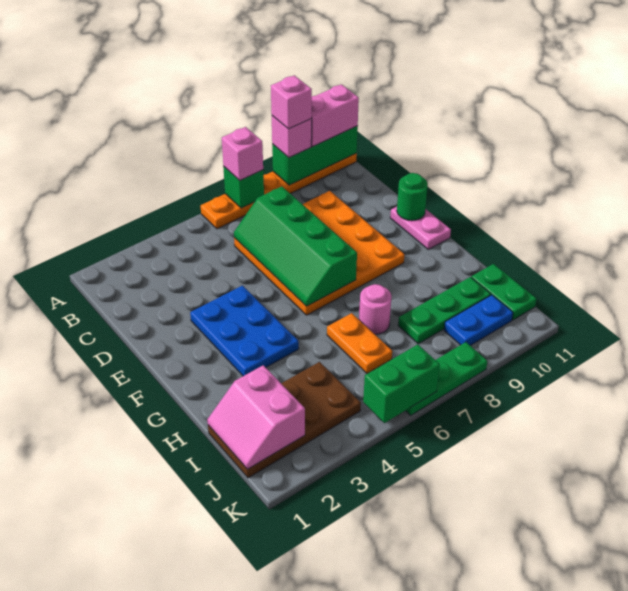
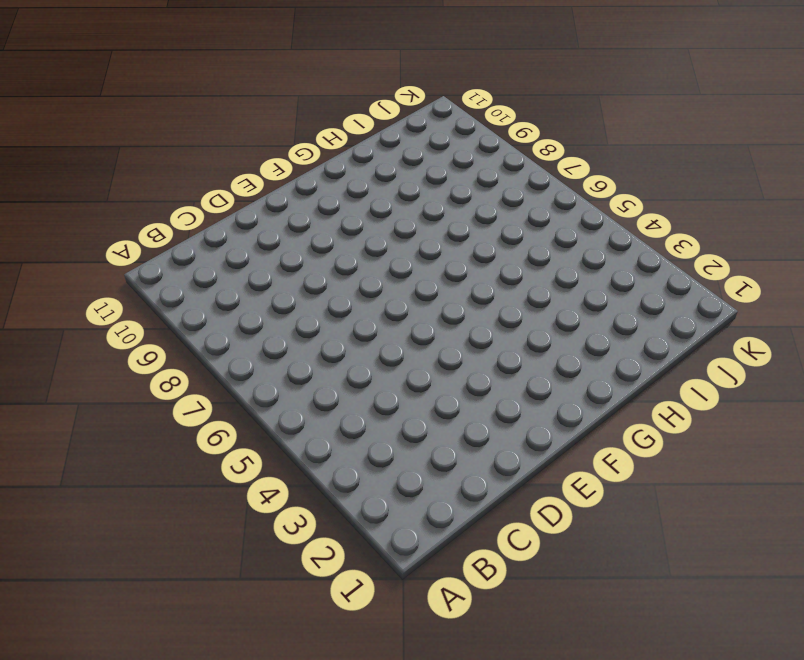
none -> orange 1x6 plate [201,153,357,229]
none -> orange 4x4 plate [234,191,405,315]
none -> blue 2x3 plate [190,286,299,376]

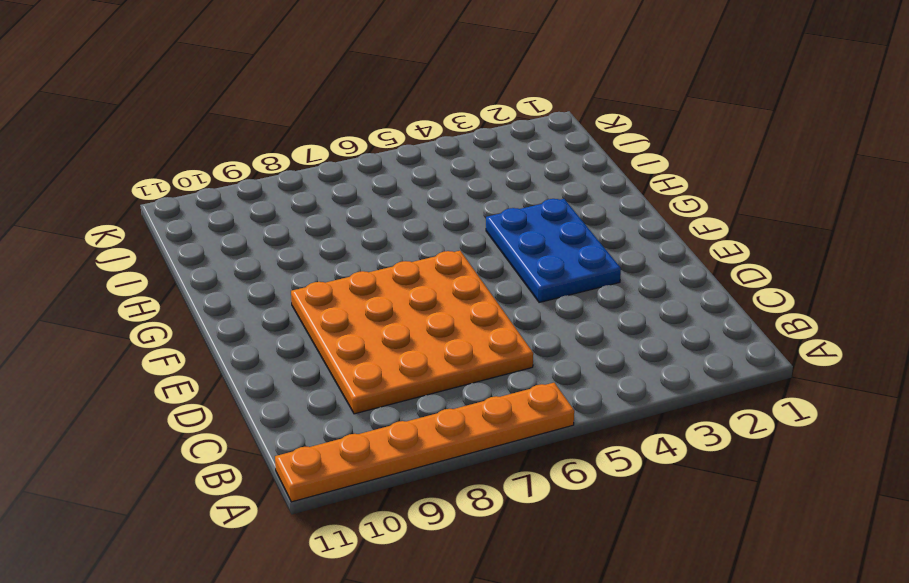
none -> pink 1x2 plate [390,207,451,249]
none -> orange 1x2 plate [327,313,392,373]
none -> pink 1x1 round brick [359,284,392,335]

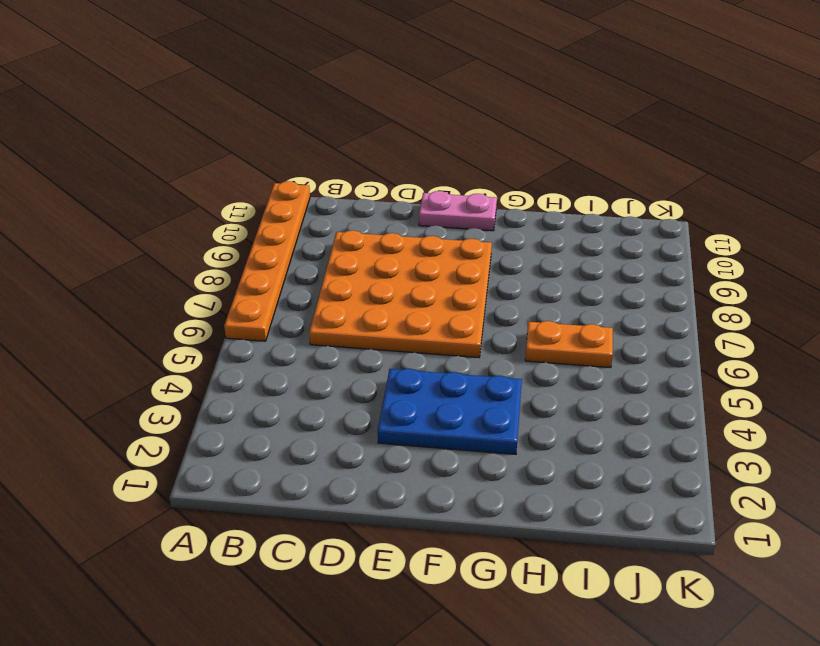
none -> pink 1x1 round brick [359,284,392,335]
none -> brown 2x4 plate [208,362,361,478]
none -> green 1x3 plate [398,277,491,344]

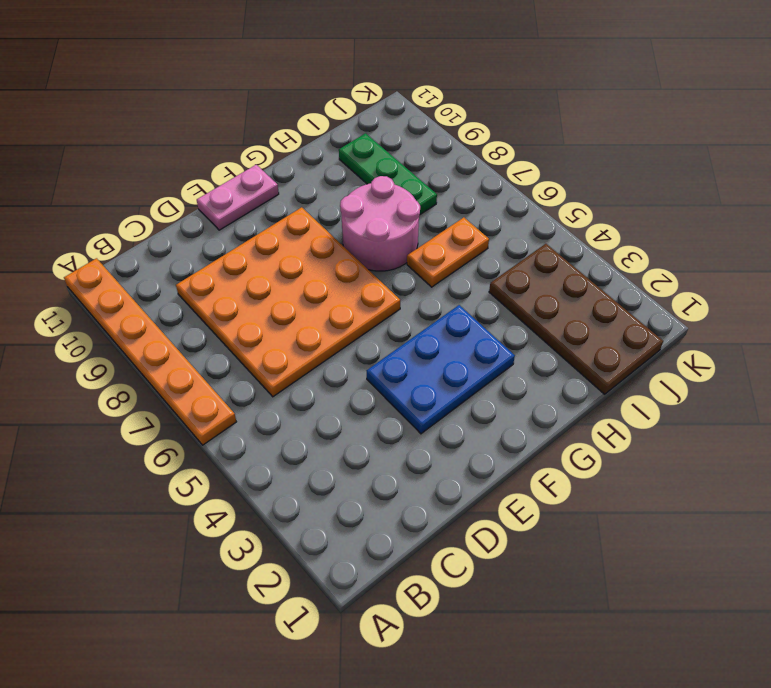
pink 2x2 round brick [340,176,420,271] -> pink 1x1 round brick [359,284,392,335]
none -> green 1x2 plate [471,264,536,320]
none -> blue 1x2 plate [444,295,513,346]
none -> green 1x3 plate [405,342,487,415]

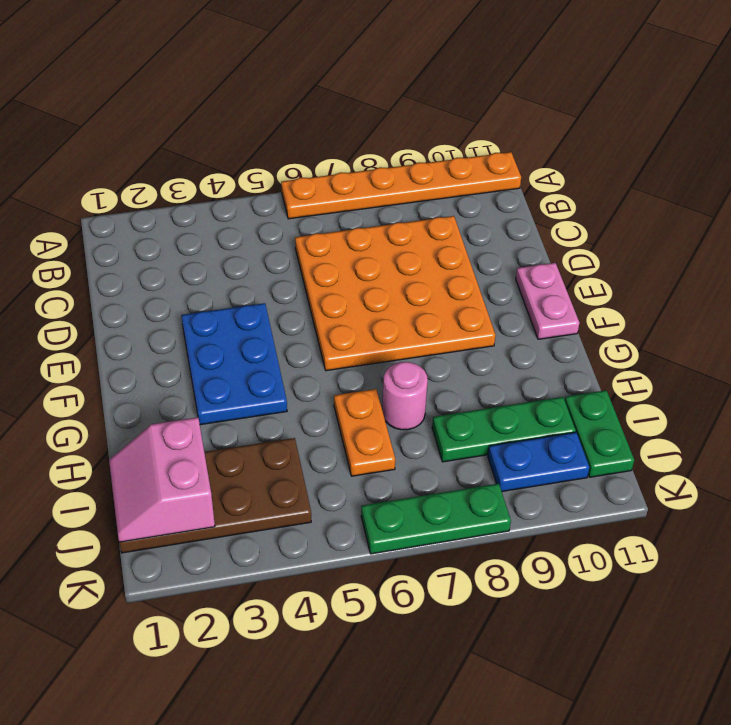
none -> green 1x1 brick [223,166,264,208]
none -> green 1x3 brick [272,126,358,185]
none -> green 2x4 slope [234,186,357,306]

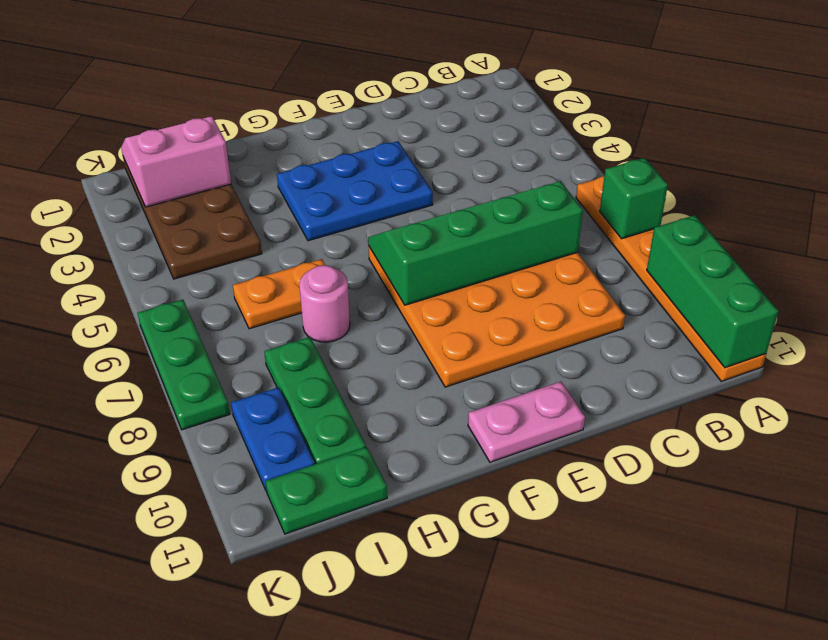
none -> green 1x1 round brick [397,173,428,221]
none -> green 1x2 brick [363,344,440,423]
none -> pink 1x1 brick [222,127,263,180]

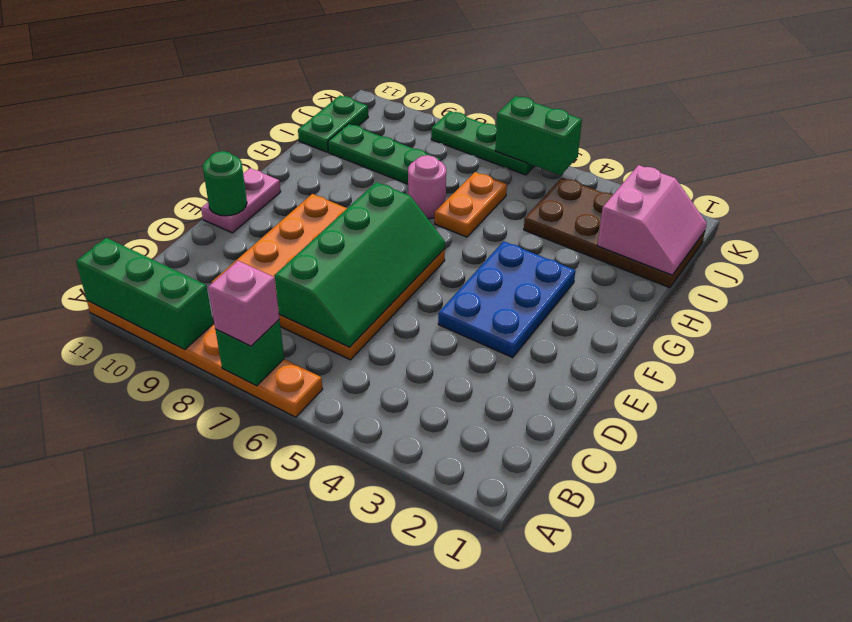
none -> blue 1x2 plate [444,295,513,346]
none -> pink 1x1 brick [272,116,312,158]
none -> pink 1x2 brick [311,84,359,147]

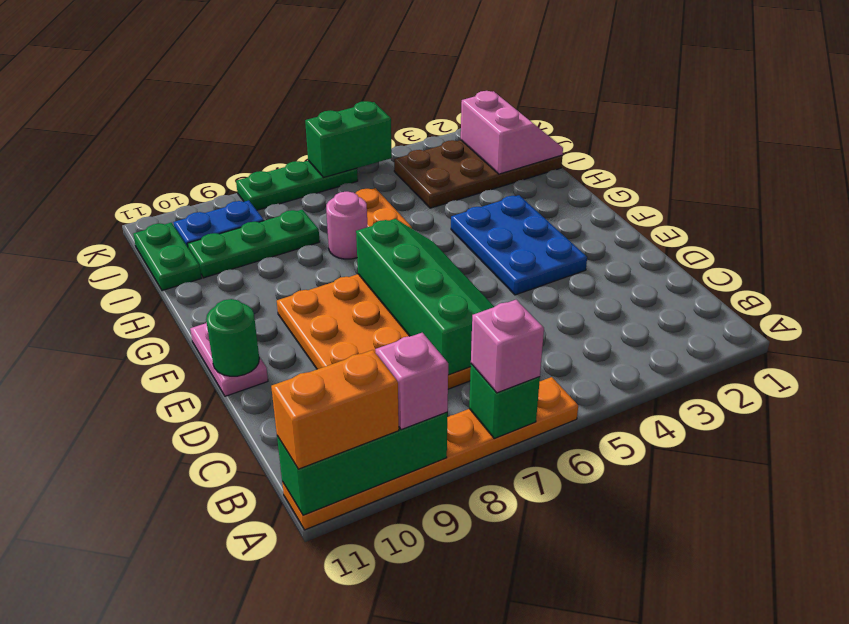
orange 1x2 brick [271,350,399,469] -> pink 1x2 brick [311,84,359,147]
none -> pink 1x1 brick [271,75,312,129]

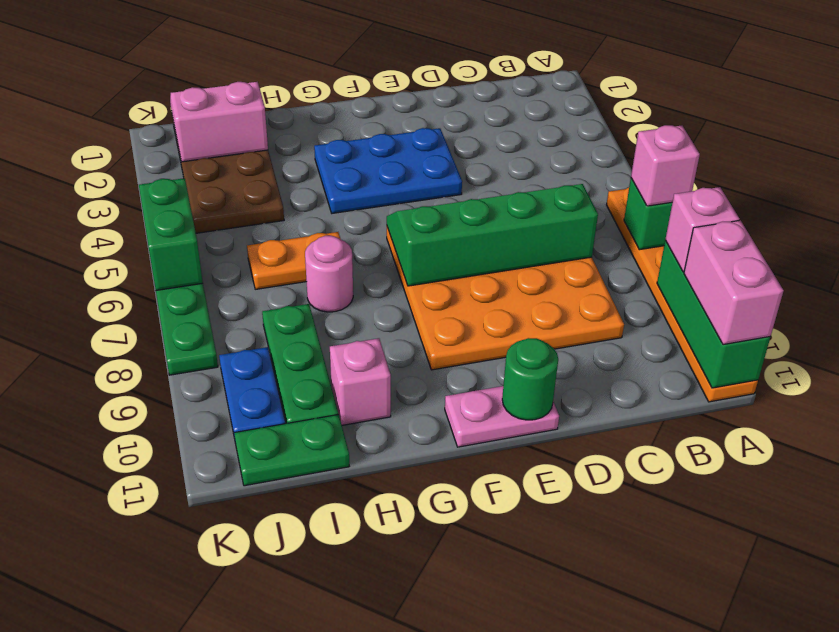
pink 1x1 brick [330,338,391,425] -> pink 1x1 brick moved to [271,75,312,129]

